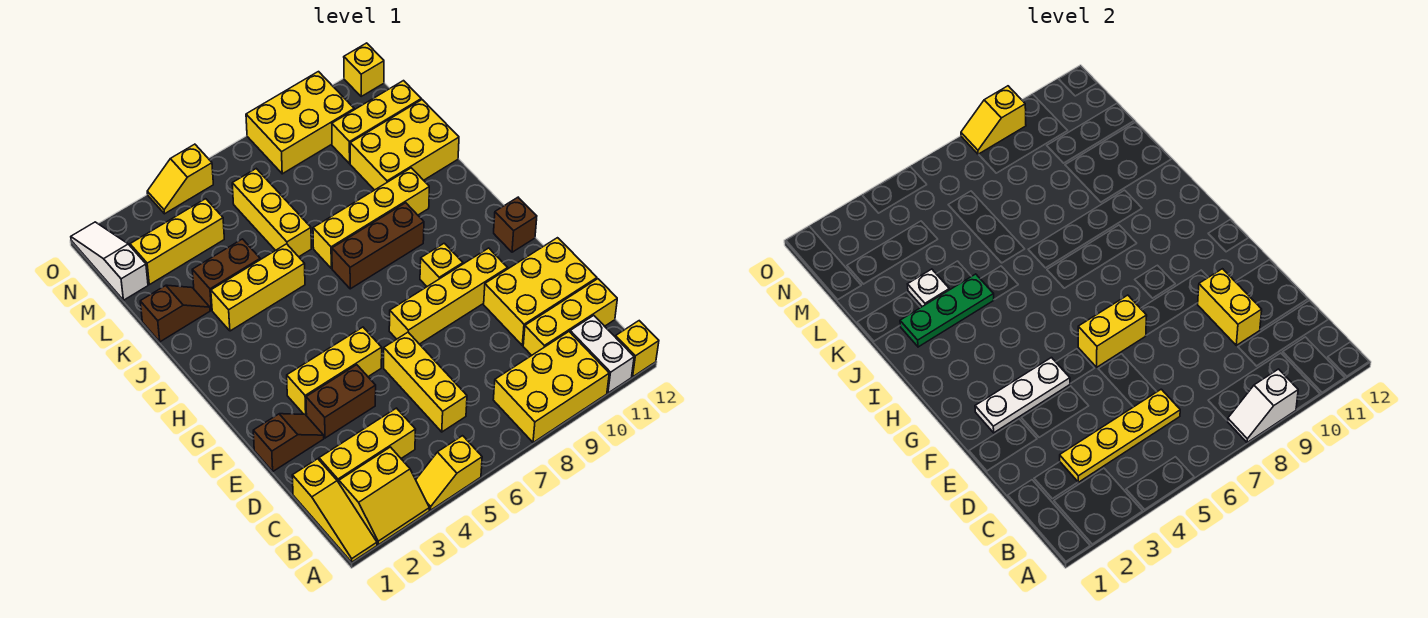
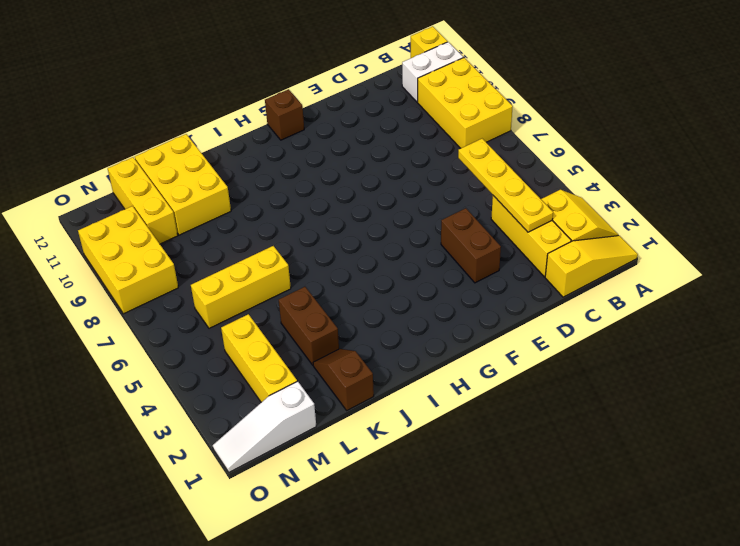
none -> yellow 1x2 slope [416,436,482,510]
none -> yellow 1x3 brick [384,332,467,432]
none -> yellow 1x3 brick [523,279,617,355]
none -> yellow 2x3 brick [484,238,597,345]

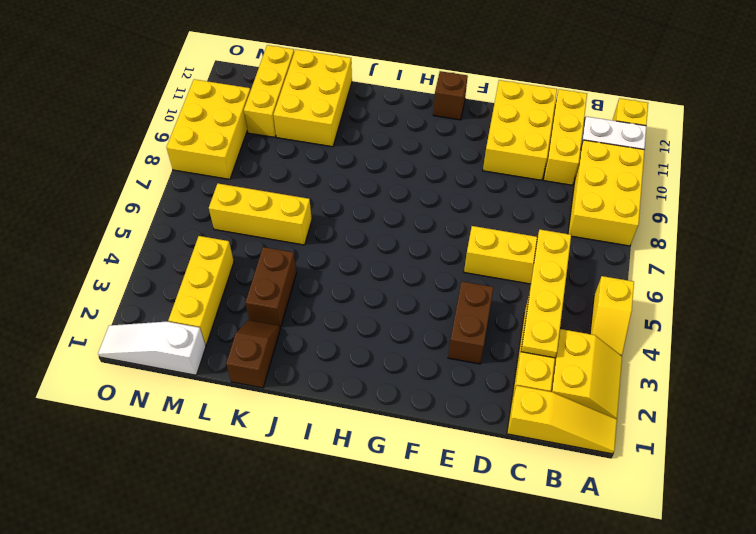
none -> brown 1x2 slope [253,414,324,471]
none -> yellow 1x3 brick [287,327,382,416]
none -> yellow 1x4 brick [389,248,508,344]
none -> yellow 1x1 brick [420,243,463,286]

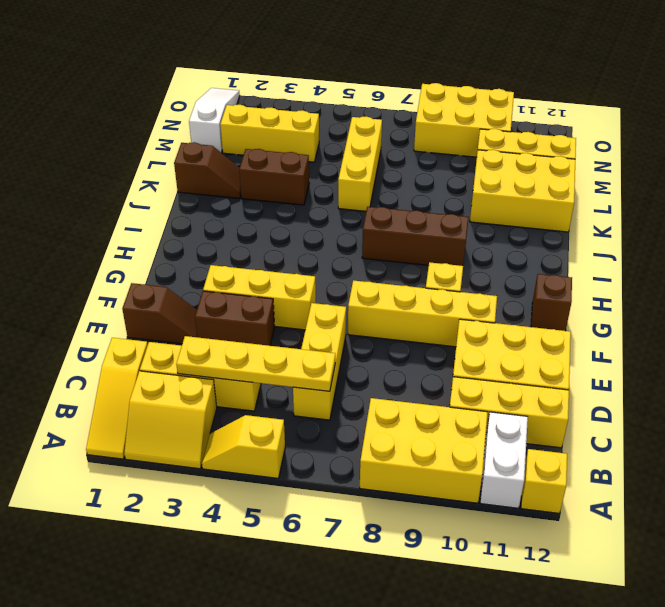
none -> yellow 1x3 brick [211,244,305,331]
none -> yellow 1x4 brick [313,168,429,268]
none -> yellow 1x2 slope [147,144,213,214]
none -> yellow 1x1 brick [344,43,384,96]

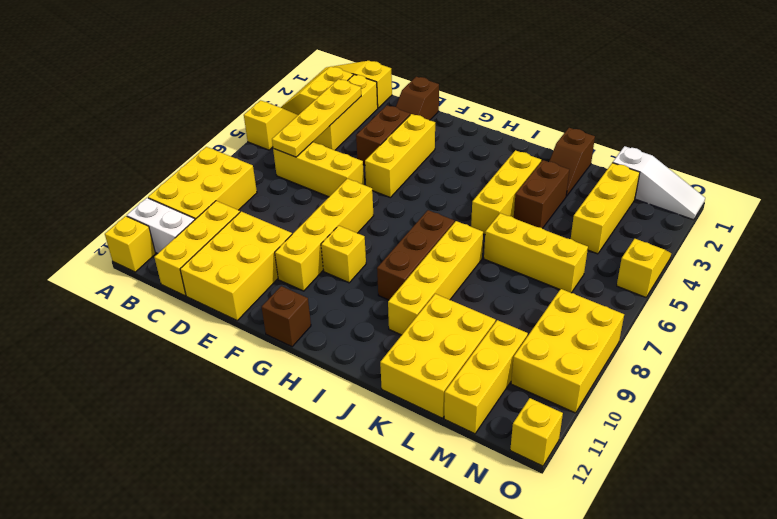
none -> white 1x2 slope [1228,369,1298,442]
none -> yellow 1x2 brick [1198,269,1262,345]
none -> white 1x3 plate [975,358,1070,433]
none -> yellow 1x2 brick [1078,295,1147,367]

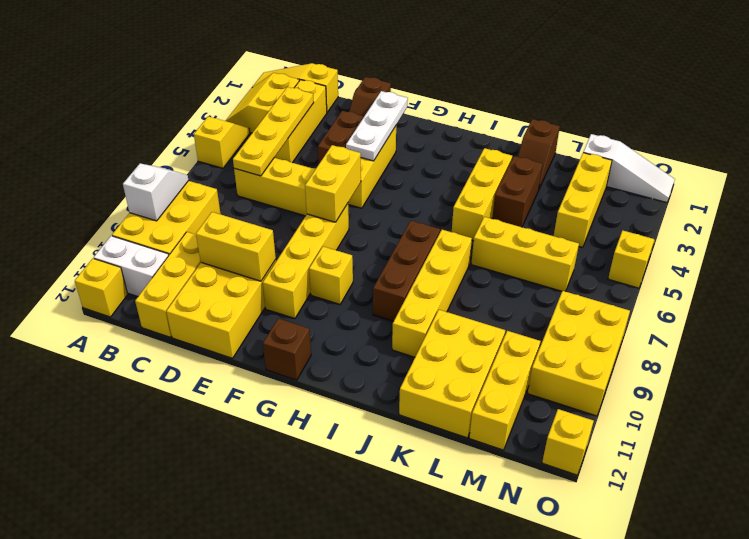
none -> green 1x3 plate [900,274,994,347]
none -> white 1x1 plate [908,269,949,307]
none -> yellow 1x2 slope [961,86,1026,154]

